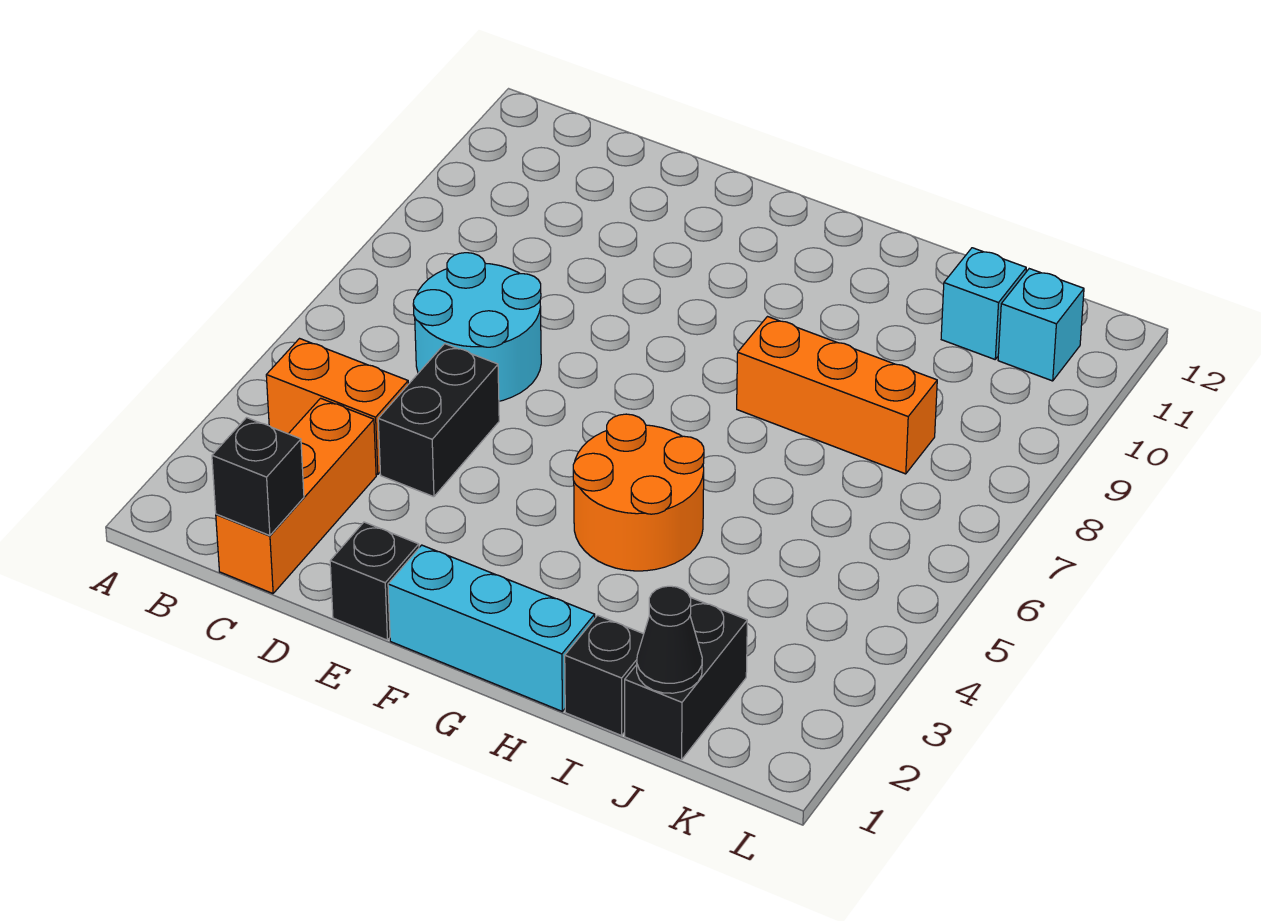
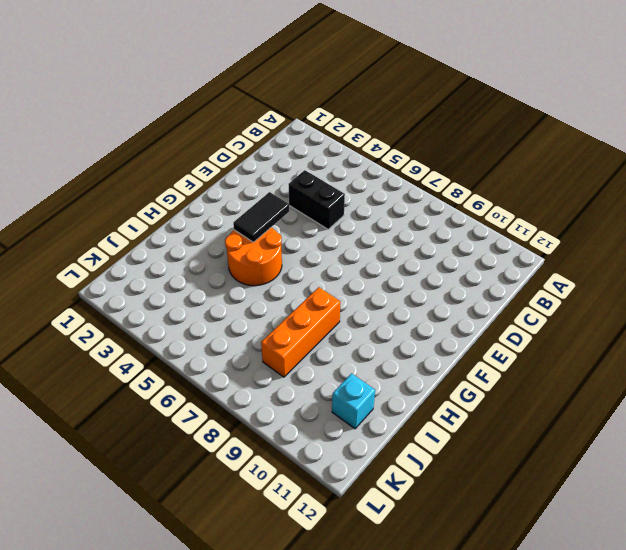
black 1x2 tile [233,192,289,242] -> none
none -> orange 1x2 brick [266,339,408,474]
none -> orange 1x3 brick [216,398,376,594]
none -> cyan 2x2 round brick [413,253,541,401]

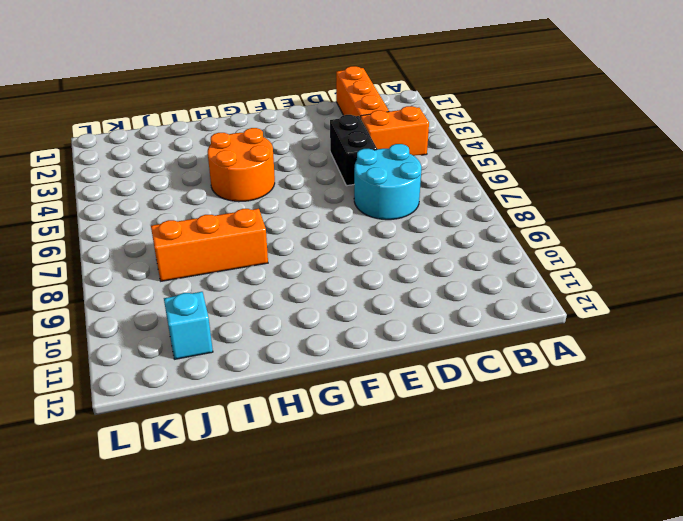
none -> black 1x1 brick [330,522,419,640]
none -> cyan 1x3 brick [388,545,595,711]
none -> black 1x1 brick [565,615,644,736]

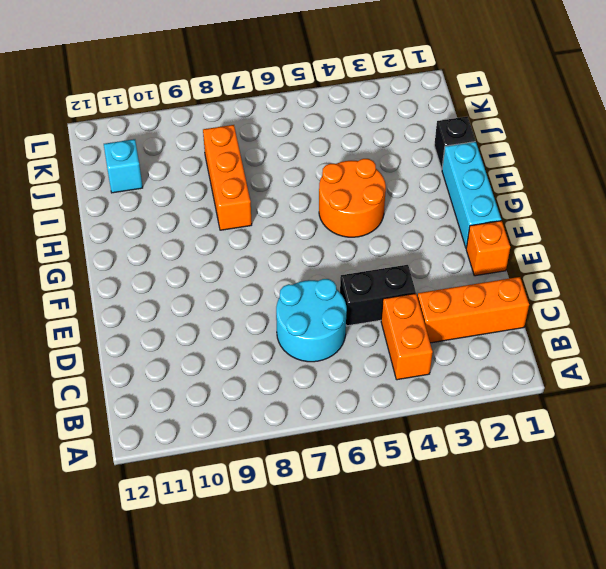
orange 1x1 brick [466,221,510,276] -> black 1x1 brick [330,522,419,640]
none -> black 1x2 brick [625,597,747,760]
none -> cyan 1x1 brick [998,269,1084,381]
none -> black 1x1 brick [212,418,304,536]

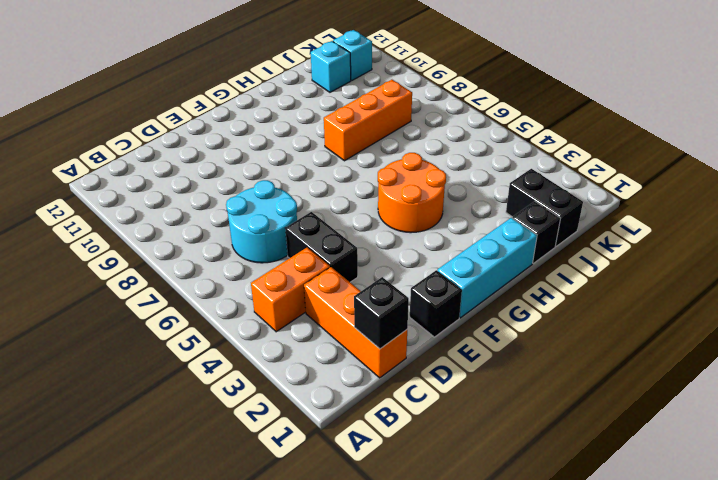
none -> black 1x1 cone [637,586,702,693]

